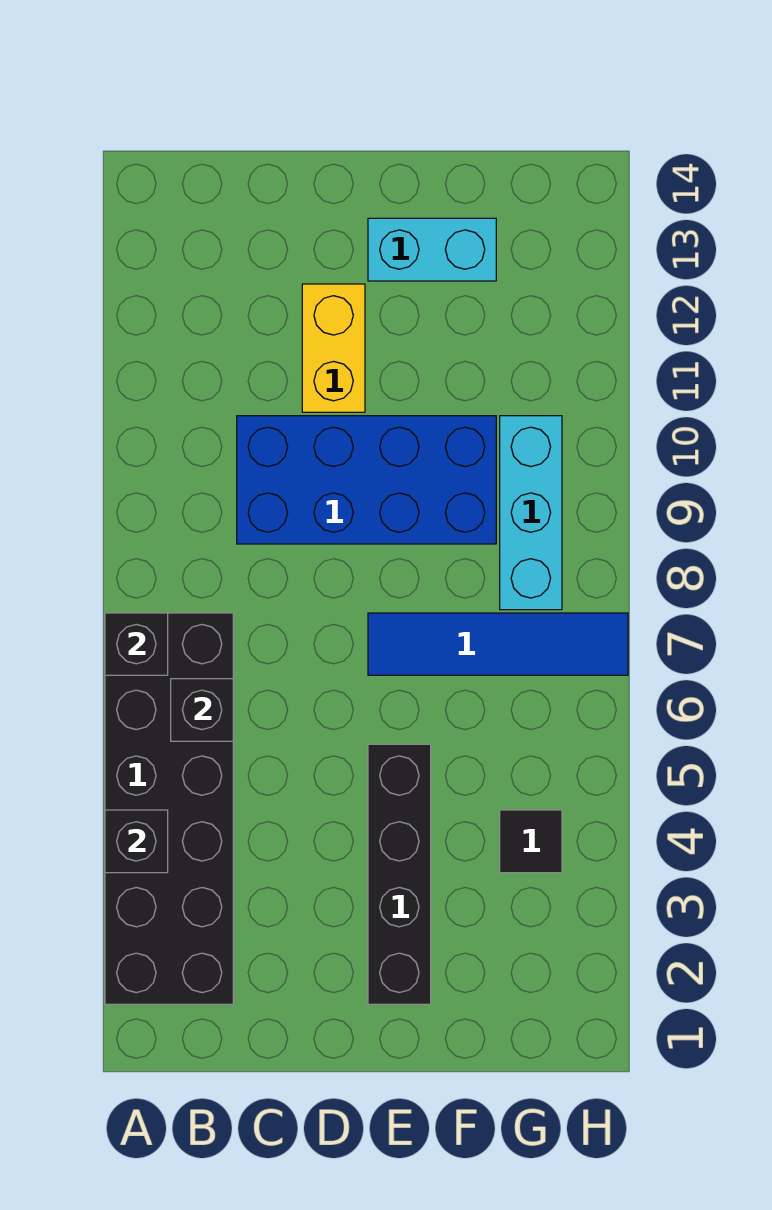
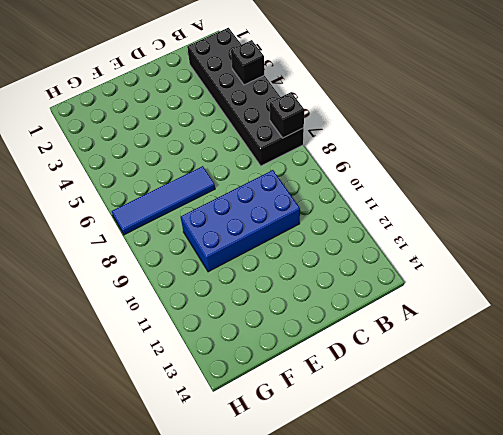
none -> yellow 1x2 brick [302,284,365,412]
none -> black 1x4 brick [368,744,431,1004]

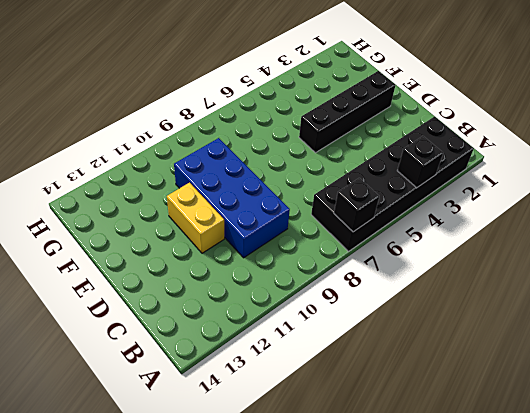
yellow 1x2 brick [167,183,224,253] -> yellow 1x2 brick turned to [302,284,365,412]
none -> blue 1x4 tile [368,613,628,675]
none -> cyan 1x2 brick [368,218,496,281]

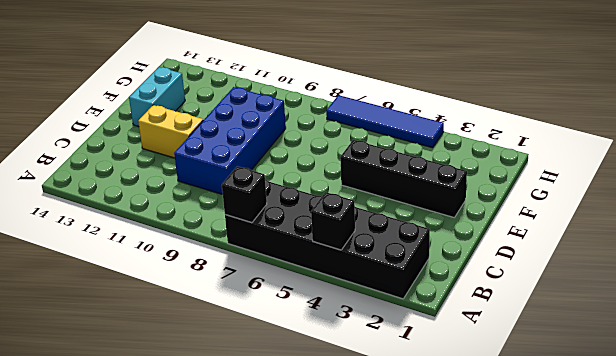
blue 1x4 tile [326,95,444,148] -> blue 1x4 tile turned to [368,613,628,675]
none -> black 1x1 tile [500,810,562,873]
none -> cyan 1x3 brick [500,416,562,610]

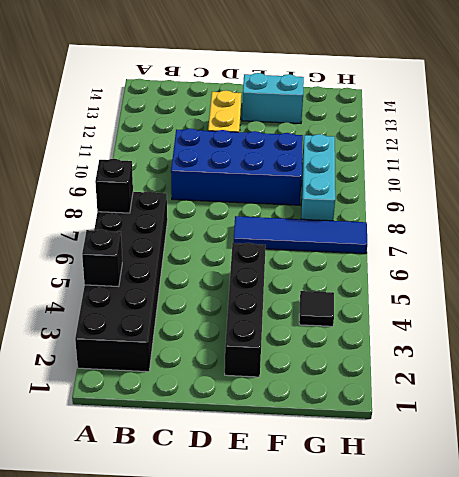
none -> black 1x1 brick [171,679,233,741]

